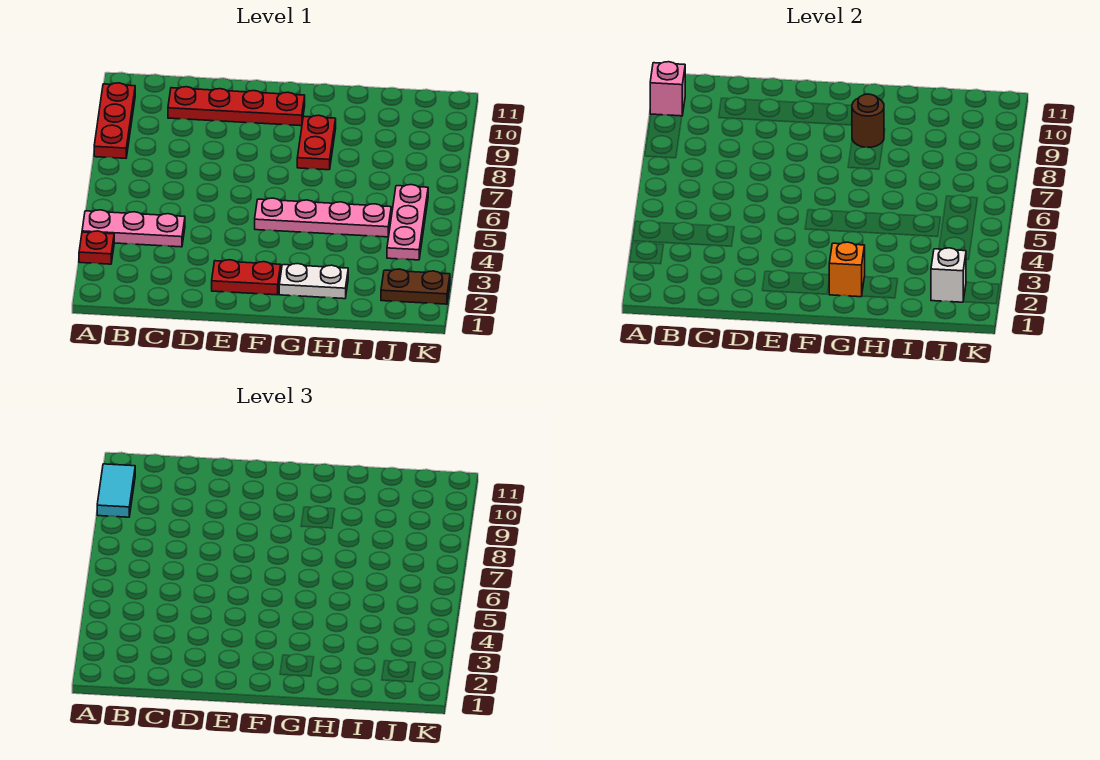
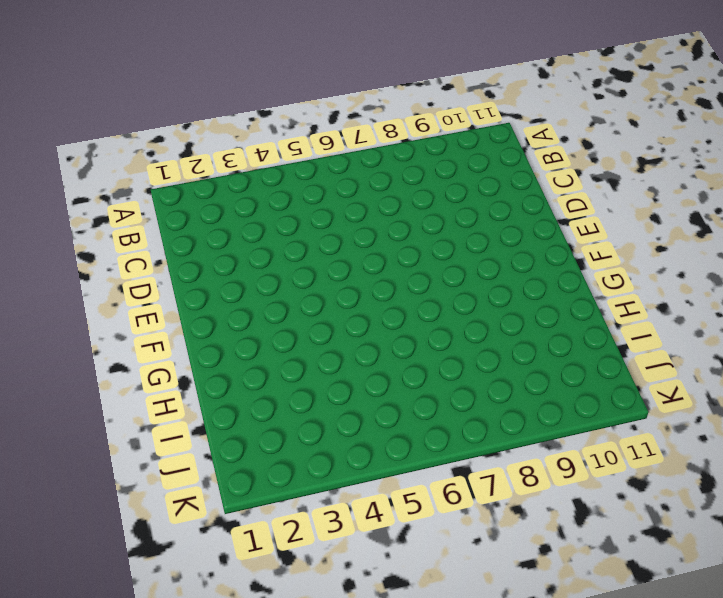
none -> red 1x1 plate [79,231,114,264]
none -> pink 1x3 plate [82,210,185,247]
none -> red 1x3 plate [94,83,135,158]

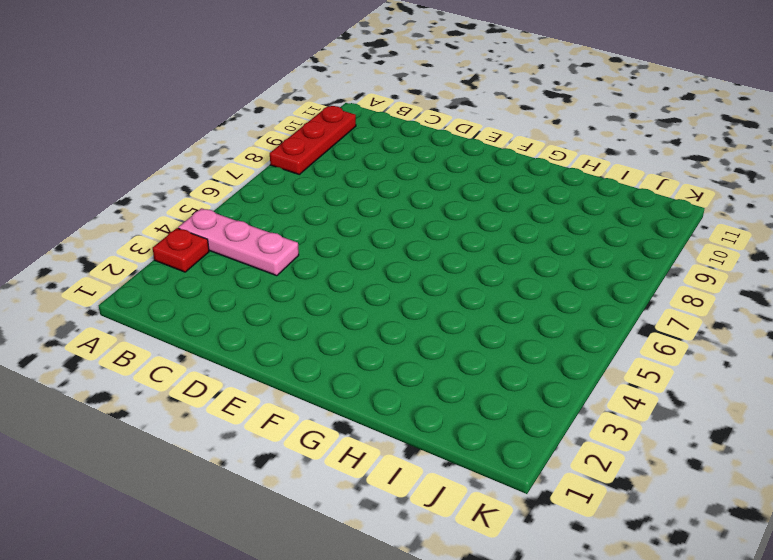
none -> red 1x4 plate [168,87,305,126]
none -> red 1x2 plate [212,260,281,295]
none -> pink 1x4 plate [255,198,391,237]

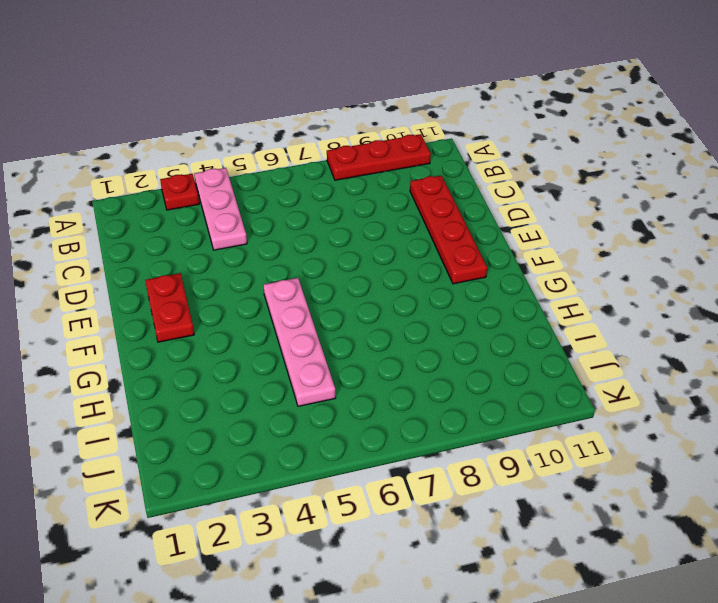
none -> white 1x2 plate [279,264,348,299]
none -> red 1x2 plate [297,115,336,170]
none -> brown 1x2 plate [381,269,450,304]

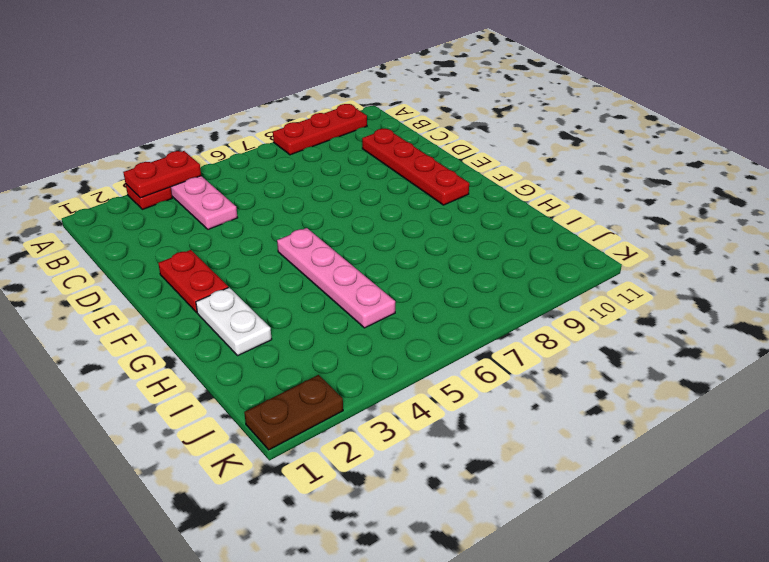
red 1x2 plate [123,151,201,198] -> red 1x2 plate moved to [297,115,336,170]
brown 1x2 plate [244,375,343,450] -> brown 1x2 plate turned to [381,269,450,304]
none -> pink 1x3 plate [387,185,428,260]
none -> pink 1x1 brick [650,62,685,116]
none -> orange 1x1 brick [829,242,865,297]

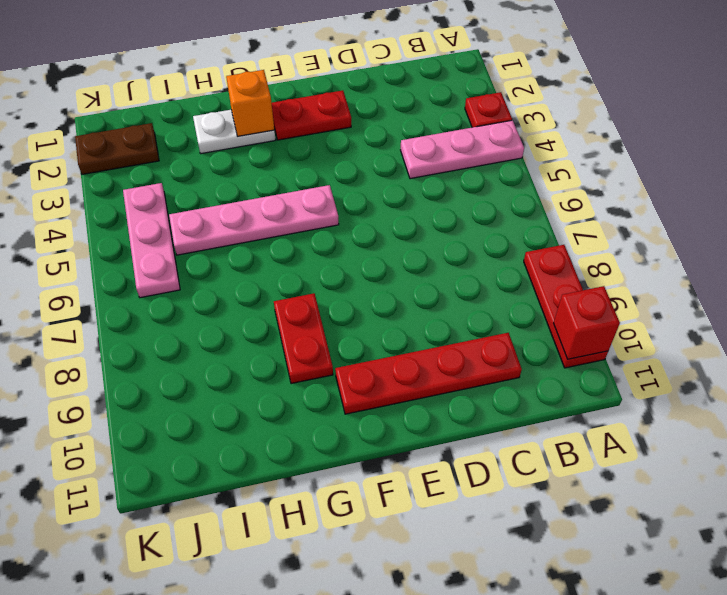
red 1x1 brick [553,286,620,359] -> pink 1x1 brick [650,62,685,116]
none -> brown 1x1 round brick [852,94,884,147]
none -> white 1x1 brick [931,248,966,302]
none -> cyan 1x2 tile [97,464,135,517]

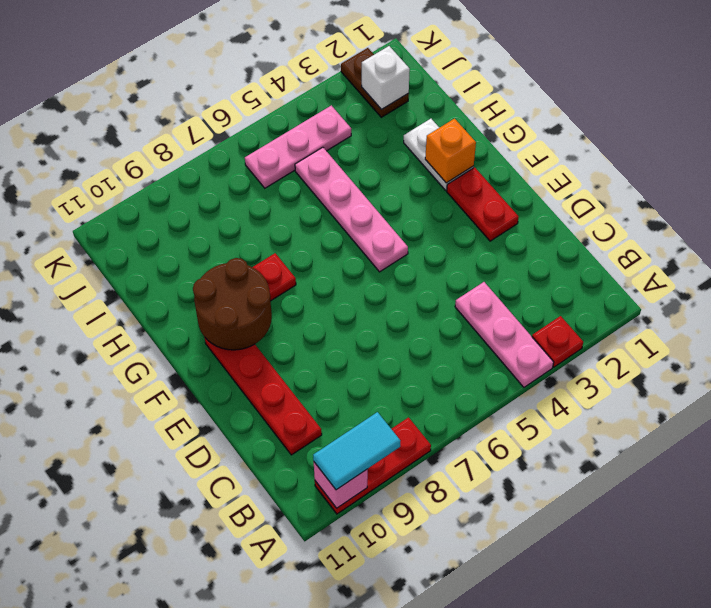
brown 2x2 round brick [193,258,272,350] -> brown 1x1 round brick [852,94,884,147]

